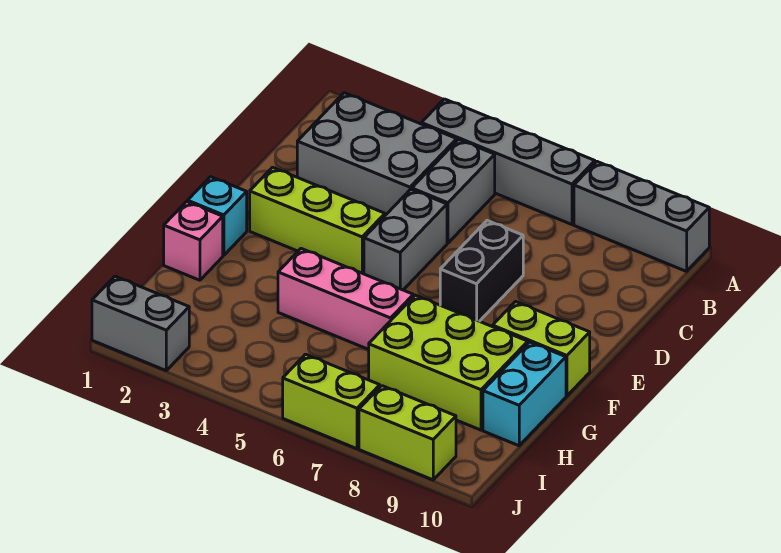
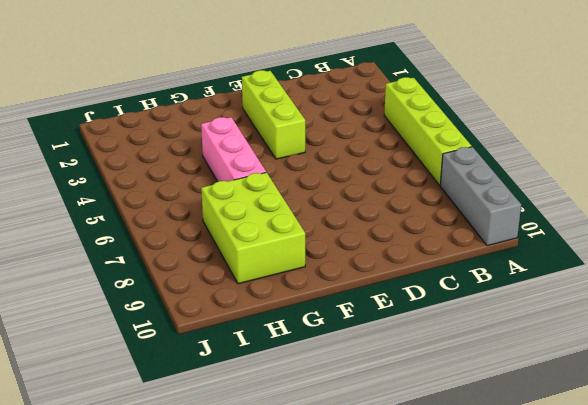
lime 1x4 brick [384,77,472,185] -> grey 1x4 brick [421,99,595,224]
none -> grey 2x3 brick [297,93,457,215]
none -> grey 1x2 brick [412,140,495,243]
none -> grey 1x2 brick [364,189,447,290]

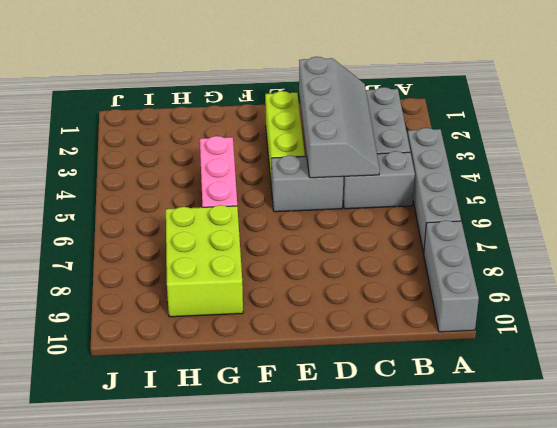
grey 2x4 slope [299,57,380,178] -> none
none -> black 1x2 brick [440,221,523,321]
none -> cyan 1x1 brick [188,177,247,255]
none -> lime 1x2 brick [493,302,590,396]

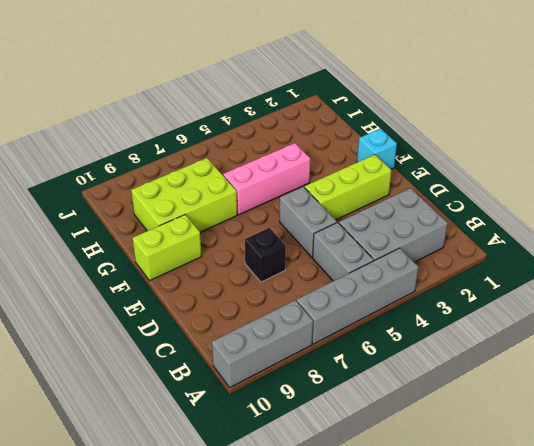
black 1x1 brick [245,228,286,282] -> black 1x2 brick [440,221,523,321]
none -> pink 1x1 brick [164,202,223,280]
none -> cyan 1x2 brick [483,342,566,446]
none -> grey 1x2 brick [92,276,189,370]

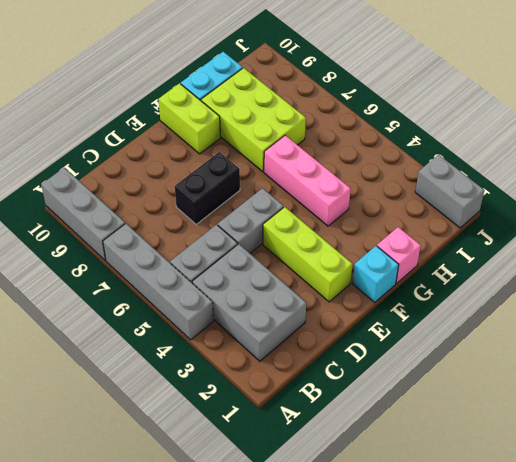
none -> lime 1x2 brick [283,354,380,449]
none -> lime 1x2 brick [359,386,456,480]

